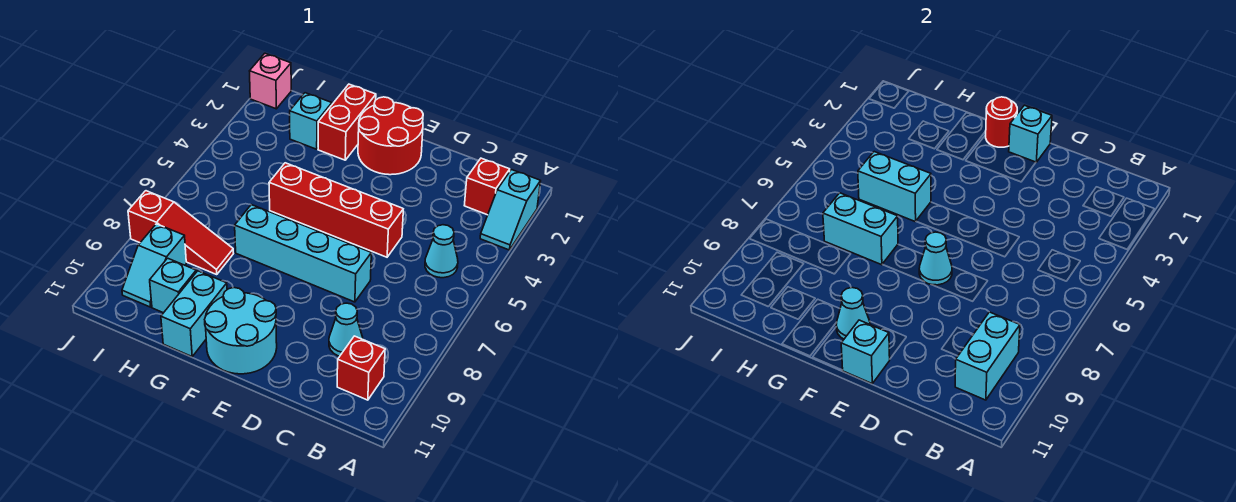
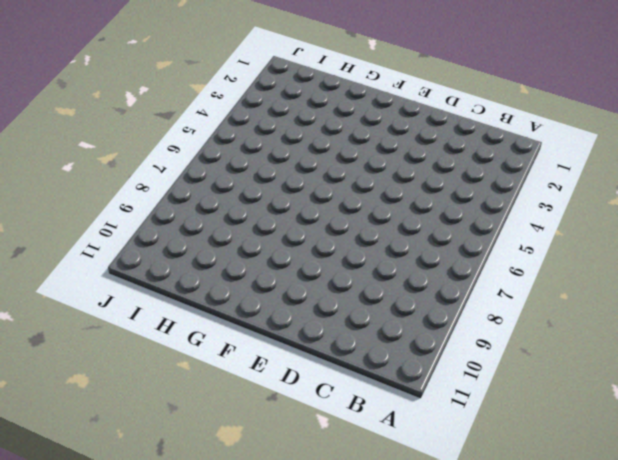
none -> cyan 1x2 slope [480,170,541,250]
none -> red 1x1 brick [464,158,510,215]
none -> cyan 1x1 cone [425,225,458,278]

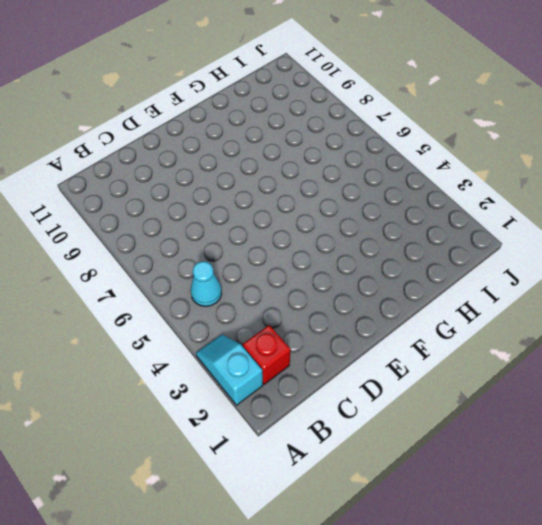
none -> red 1x1 brick [337,336,385,400]
none -> cyan 1x1 cone [329,303,363,356]
none -> red 1x4 brick [269,163,403,257]

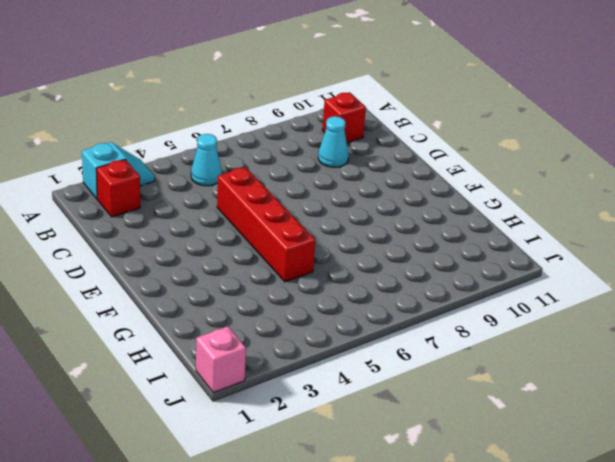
none -> cyan 1x4 brick [235,205,371,302]
none -> red 2x2 round brick [358,97,423,175]
none -> cyan 2x2 round brick [205,288,277,374]

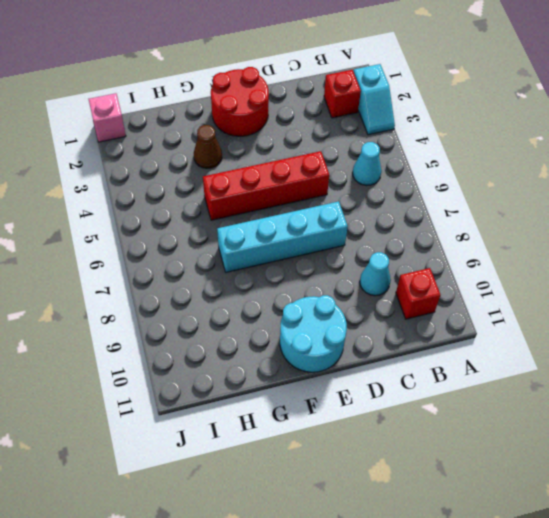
brown 1x1 cone [194,125,222,168] -> none
none -> red 1x2 brick [318,84,376,160]
none -> cyan 1x2 brick [161,271,227,357]
none -> cyan 1x1 brick [290,93,332,149]

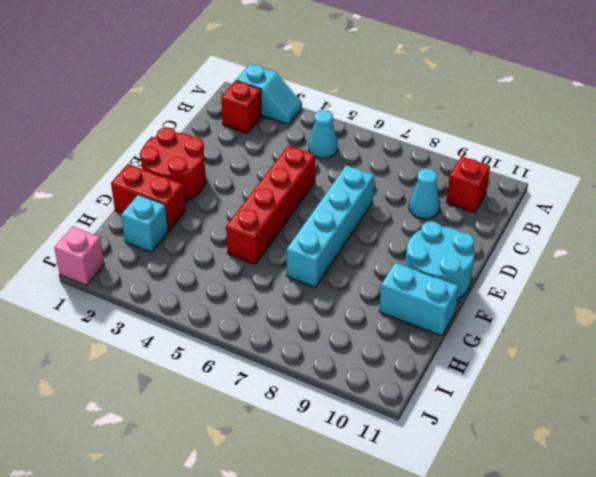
none -> red 1x3 slope [128,191,233,274]
none -> cyan 1x1 brick [150,258,196,313]
none -> cyan 1x2 slope [122,224,186,307]

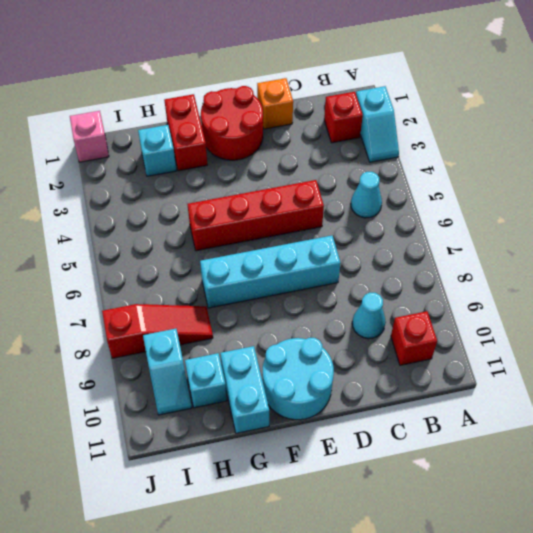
orange 1x1 brick [257,78,293,129] -> none
none -> cyan 1x2 brick [955,312,1020,400]
none -> cyan 1x1 brick [1009,105,1052,162]
none -> cyan 1x1 cone [919,232,952,285]

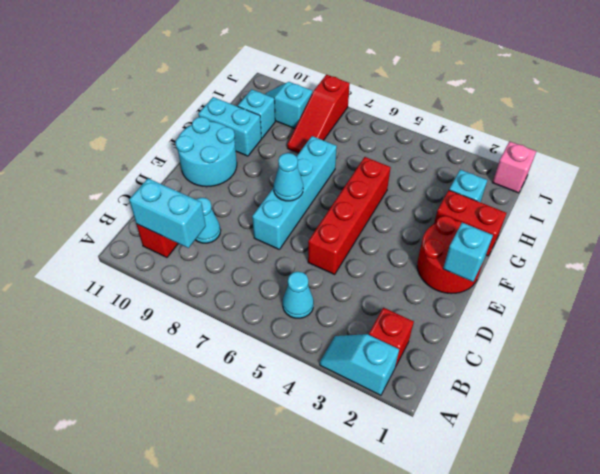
none -> cyan 1x1 brick [841,320,890,383]
none -> red 1x1 round brick [986,97,1017,147]
none -> cyan 1x1 cone [836,288,870,339]

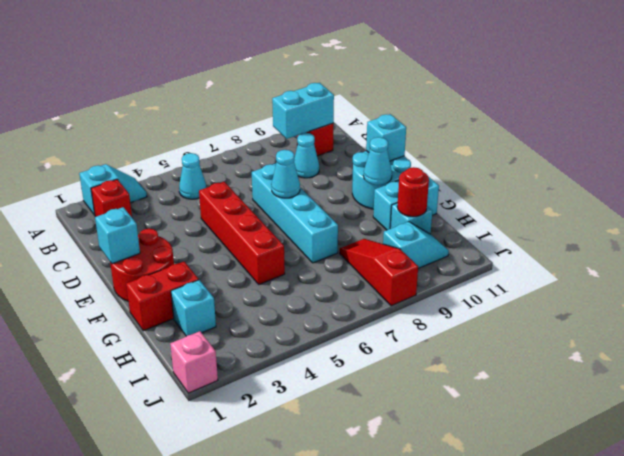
red 1x1 round brick [397,167,429,217] -> red 1x1 round brick moved to [986,97,1017,147]
none -> cyan 1x2 brick [858,152,931,222]
none -> cyan 1x2 brick [823,193,898,265]

